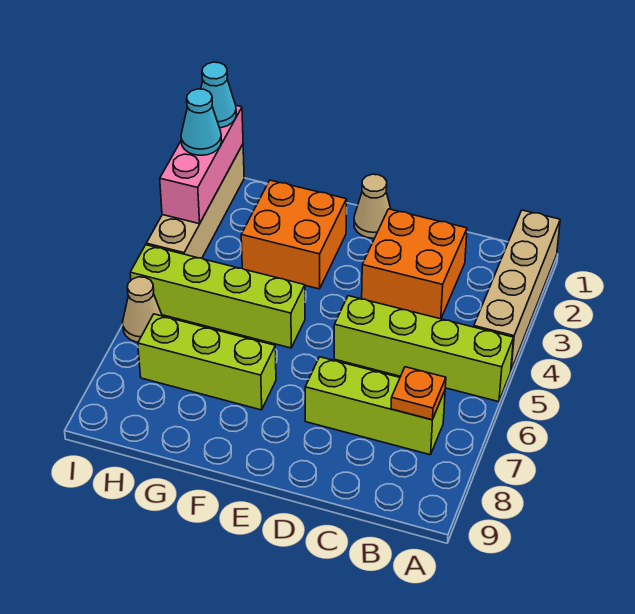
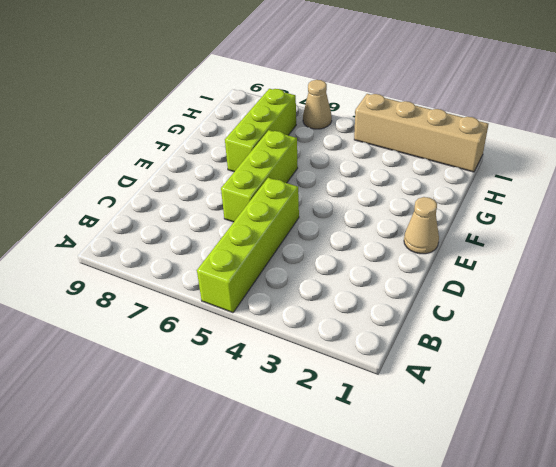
lime 1x3 brick [221,130,298,222] -> lime 1x3 brick moved to [305,357,445,455]
none -> tan 1x4 brick [474,210,560,370]
none -> orange 2x2 brick [362,209,467,319]
none -> orange 2x2 brick [241,180,347,289]

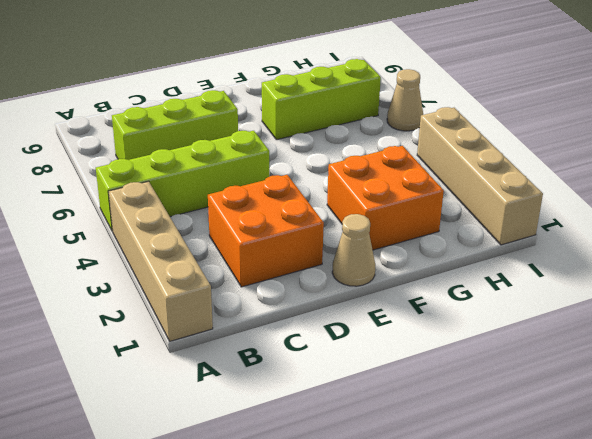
none -> lime 1x4 brick [130,245,305,348]
none -> orange 1x1 plate [391,367,446,420]
none -> pink 1x3 brick [160,106,243,224]

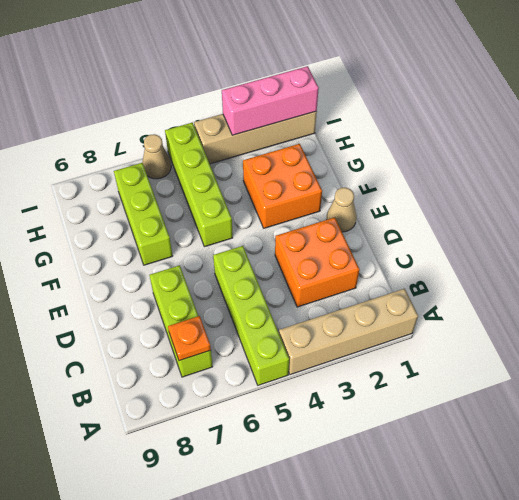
none -> cyan 1x1 cone [201,62,236,128]
none -> cyan 1x1 cone [181,89,222,155]

